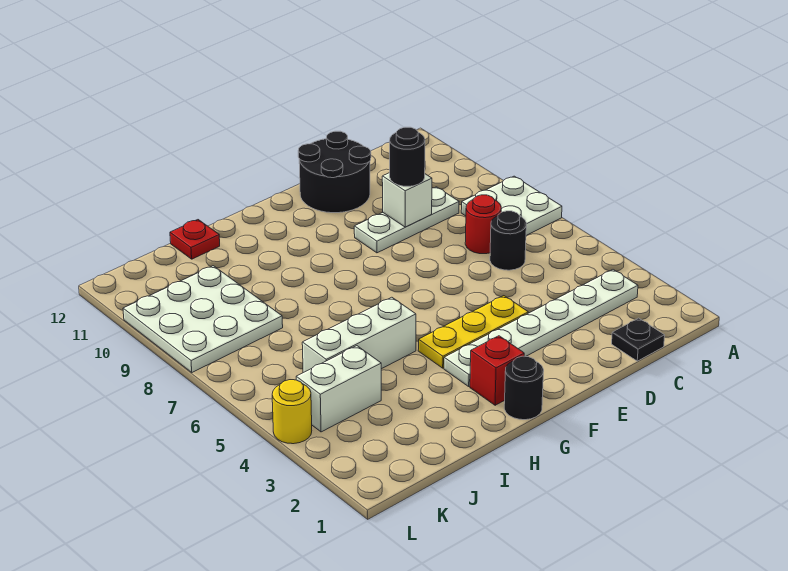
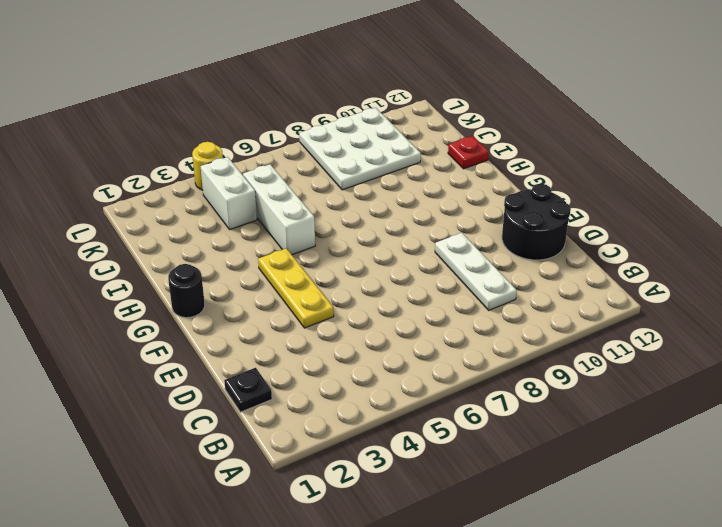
none -> white 2x2 plate [461,176,562,235]
none -> white 1x6 plate [444,270,638,386]
none -> black 1x1 round brick [490,211,526,270]

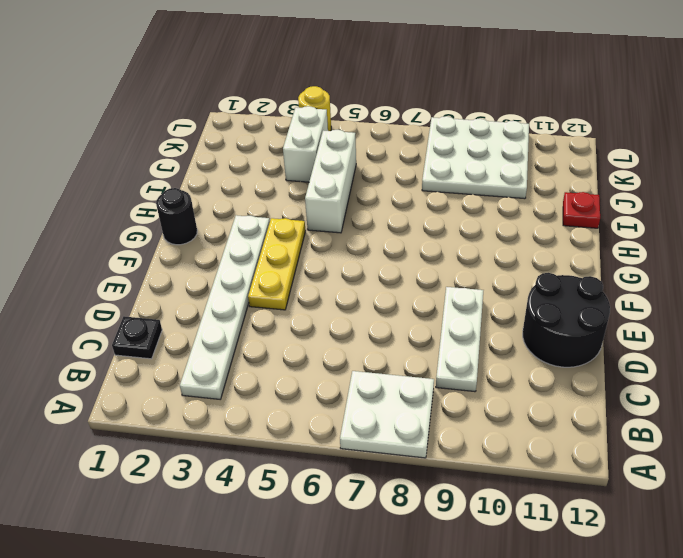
none -> black 1x1 round brick [490,211,526,270]
none -> red 1x1 round brick [465,195,501,254]
none -> red 1x1 brick [470,336,524,405]

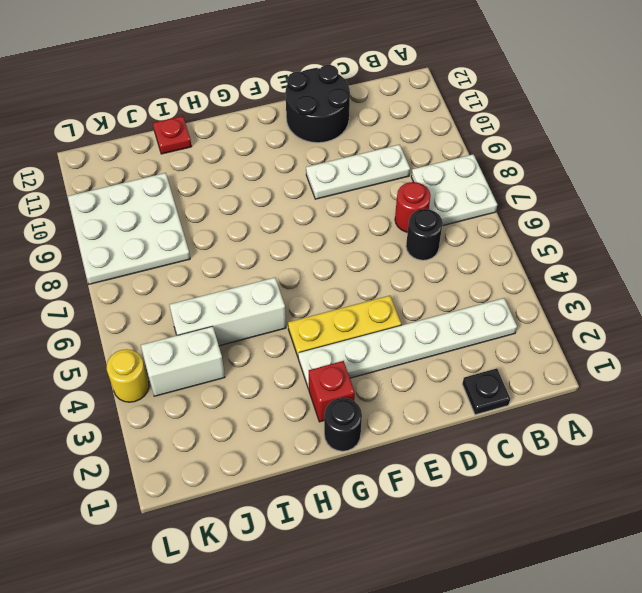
none -> white 1x1 brick [382,173,432,227]
none -> black 1x1 round brick [390,127,425,186]

